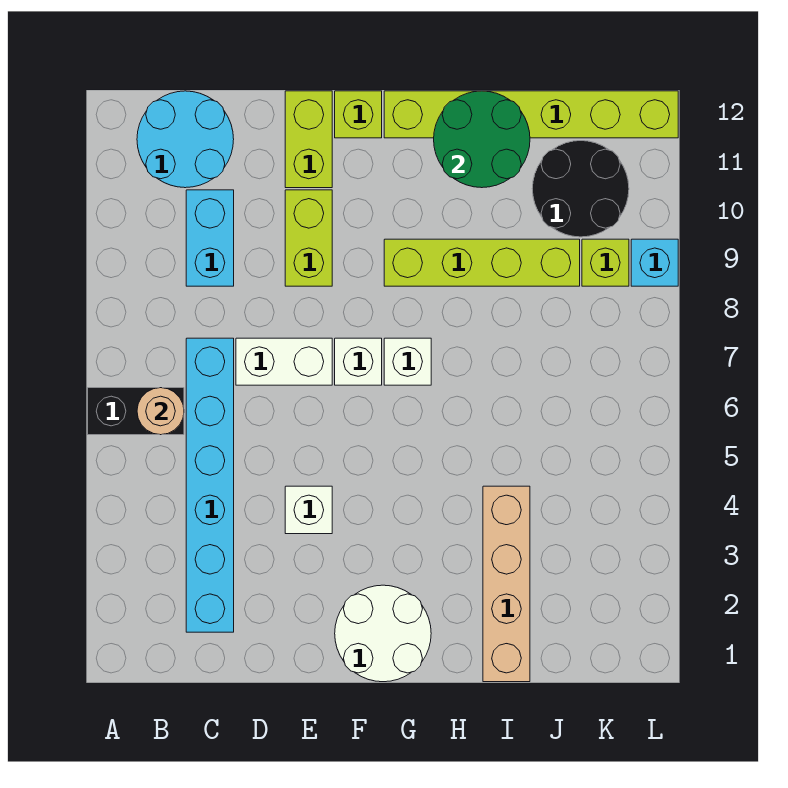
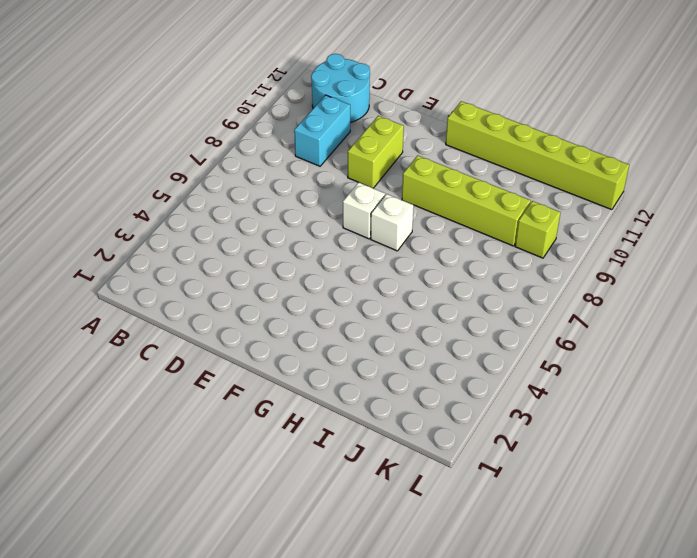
none -> black 1x2 brick [88,388,184,435]
none -> cyan 1x6 brick [186,338,234,632]
none -> white 1x2 brick [236,338,332,385]

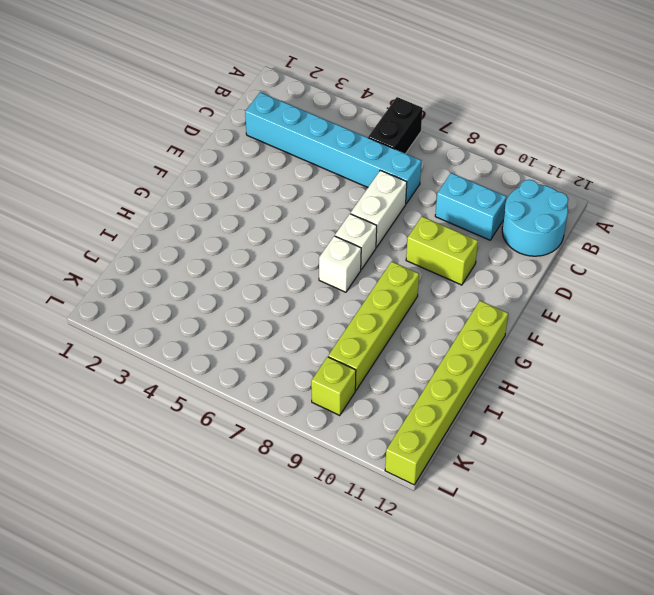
none -> white 1x1 brick [285,486,332,534]
none -> lime 1x2 brick [285,91,332,188]
none -> white 2x2 round brick [335,585,431,682]

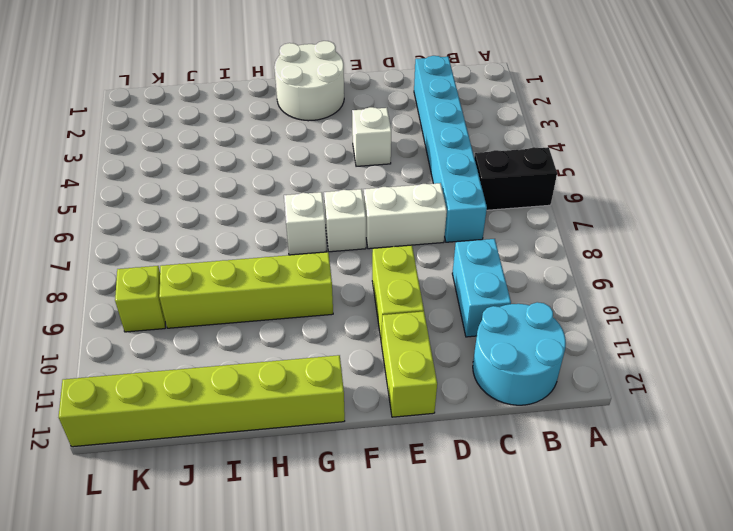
none -> lime 1x1 brick [335,91,382,138]
none -> tan 1x4 brick [483,486,530,682]
none -> black 2x2 round brick [532,141,629,237]

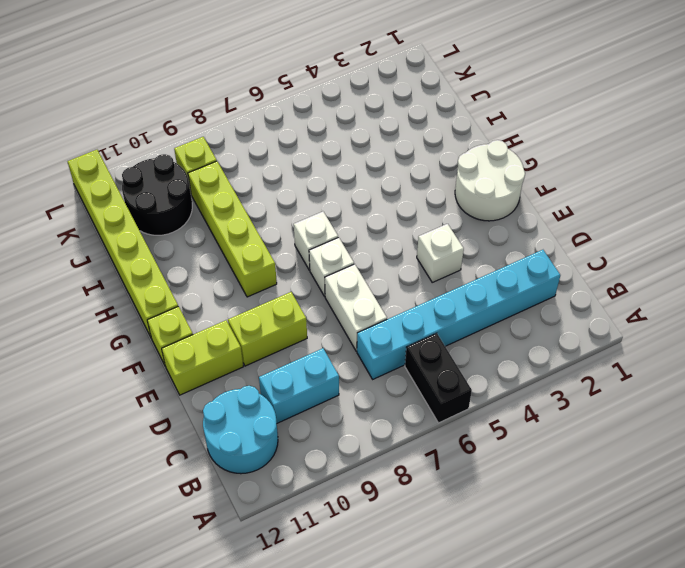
none -> tan 1x4 brick [483,486,530,682]
none -> cyan 1x1 brick [631,239,678,286]
none -> tan 1x1 round brick [137,388,184,435]

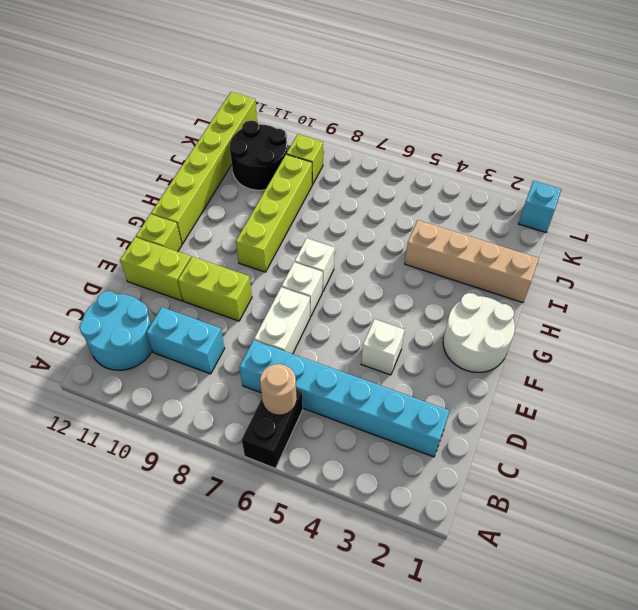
cyan 1x1 brick [519,181,561,232] -> cyan 1x1 brick moved to [631,239,678,286]
none -> green 2x2 round brick [434,91,530,188]

